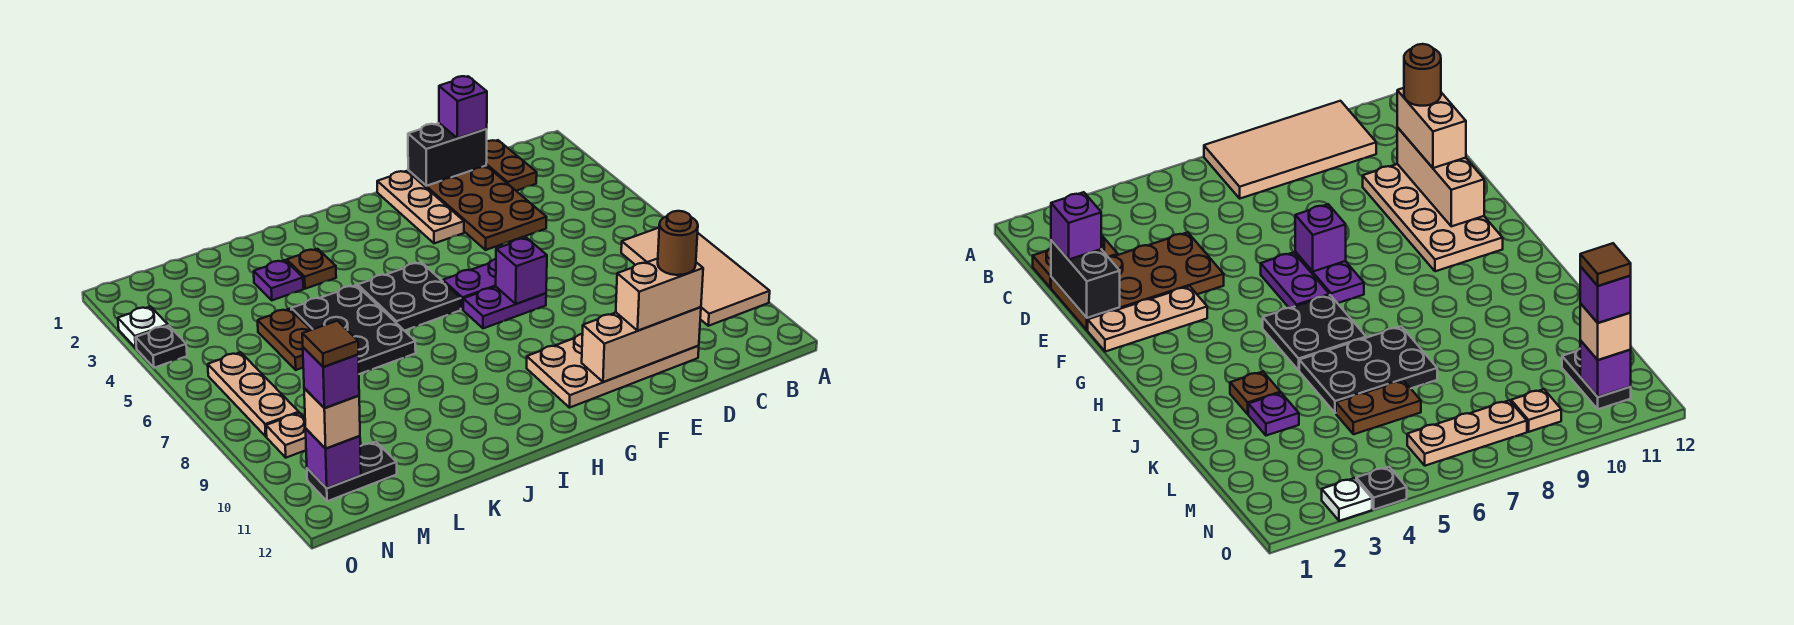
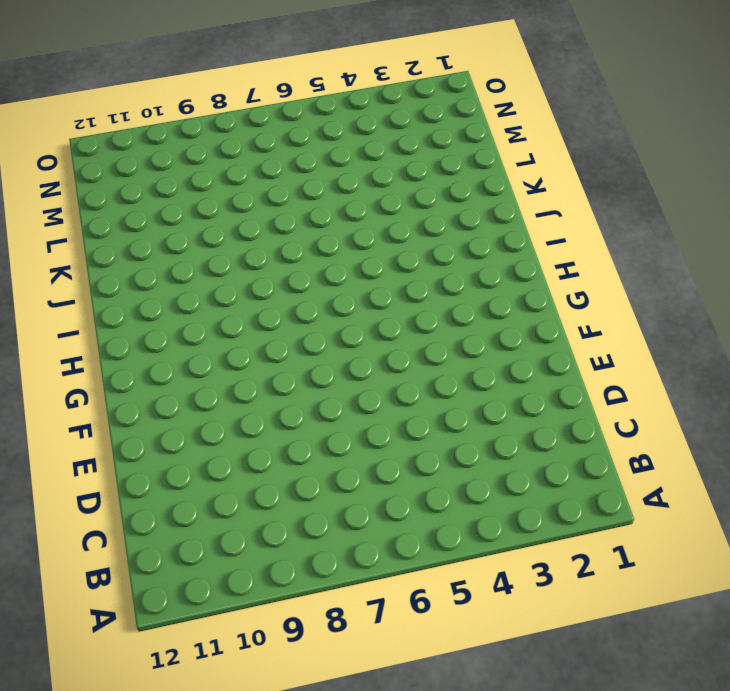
none -> tan 2x4 tile [621,228,770,326]
none -> brown 1x2 plate [486,140,537,191]
none -> brown 2x4 plate [408,166,546,250]

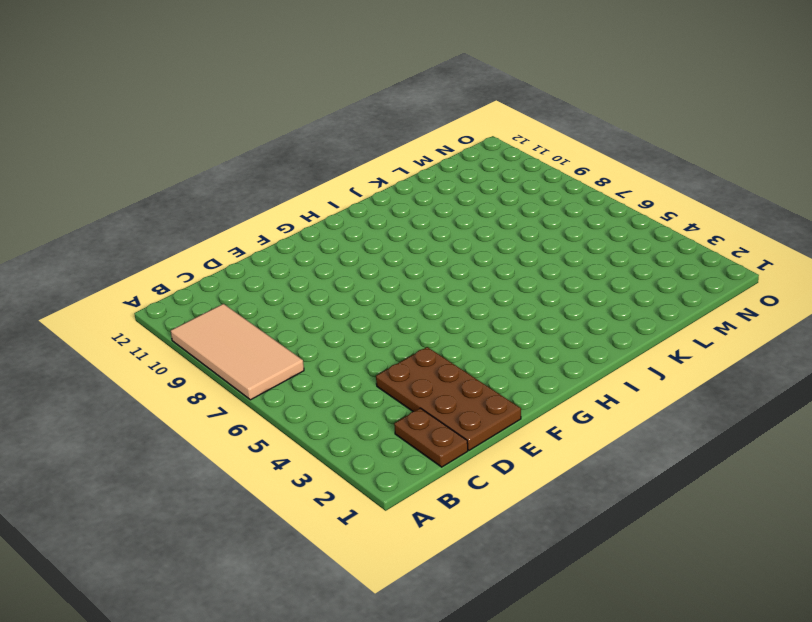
none -> tan 2x4 plate [527,334,699,408]
none -> tan 1x3 plate [377,171,464,243]
none -> purple 1x2 plate [443,259,496,310]

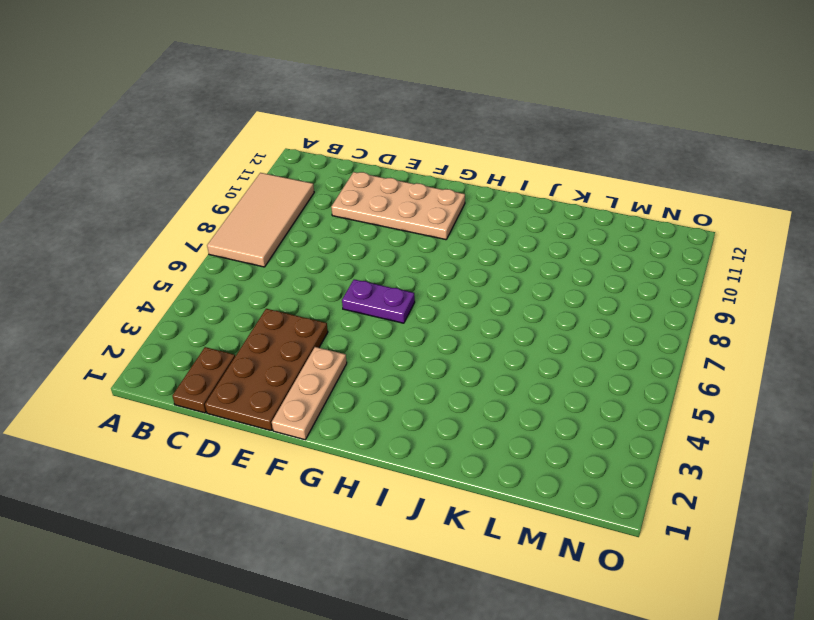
none -> purple 1x2 plate [463,287,546,328]
none -> black 2x2 plate [358,262,461,331]
none -> brown 1x1 plate [287,249,336,289]

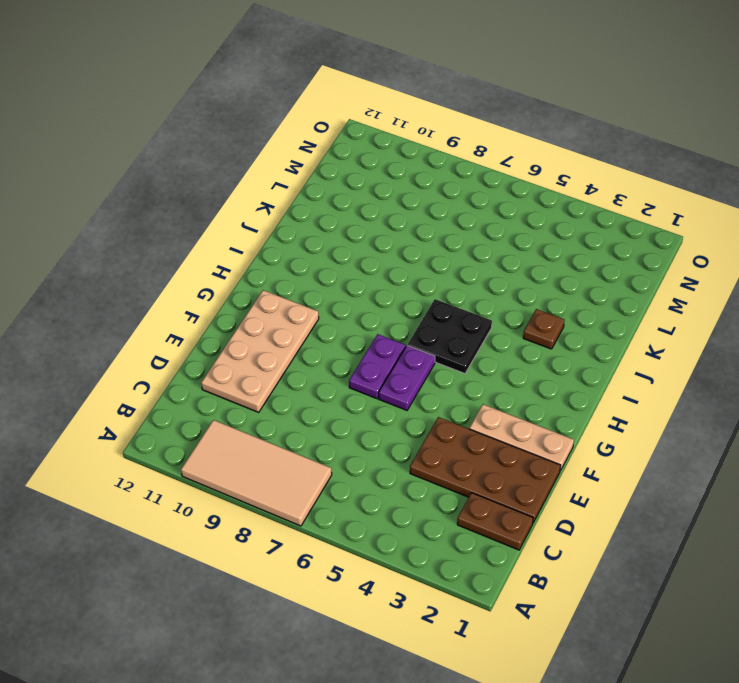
none -> black 2x3 plate [291,285,416,374]
none -> purple 1x1 plate [254,260,303,300]
none -> brown 1x2 plate [258,309,311,370]

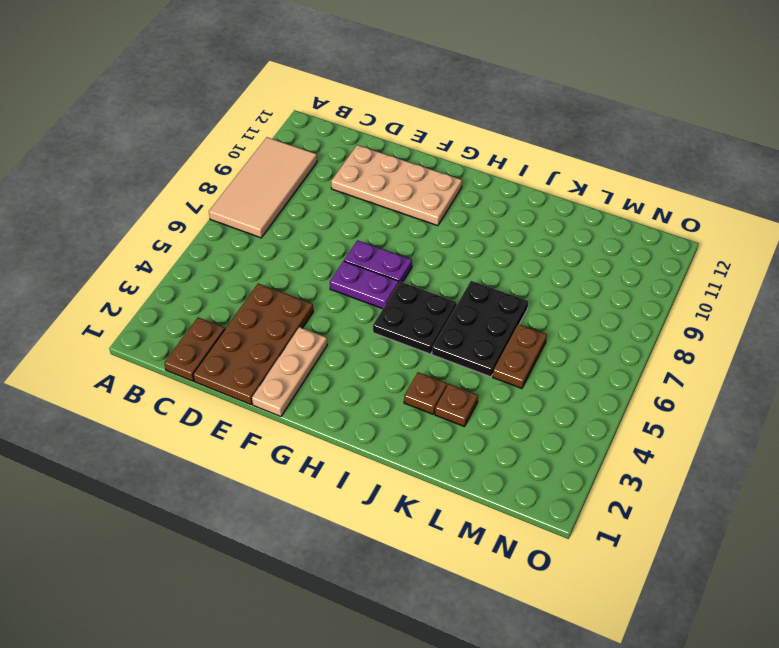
brown 1x1 plate [435,384,478,427] -> purple 1x1 plate [254,260,303,300]
none -> black 1x2 plate [307,442,397,501]
none -> tan 1x3 plate [208,352,299,436]
none -> tan 1x1 plate [266,413,306,458]

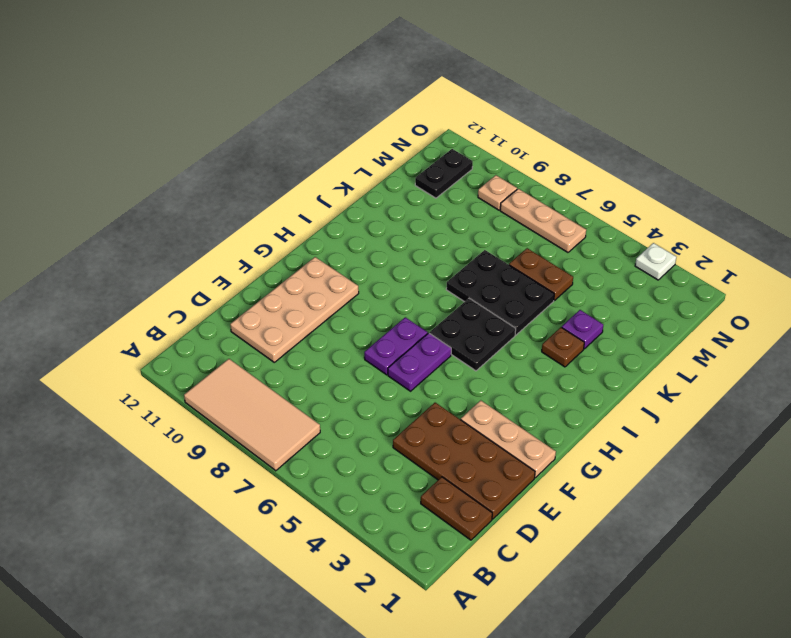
none -> black 1x1 plate [136,325,187,368]
none -> black 1x2 brick [408,123,487,186]
none -> tan 1x3 brick [582,307,701,382]

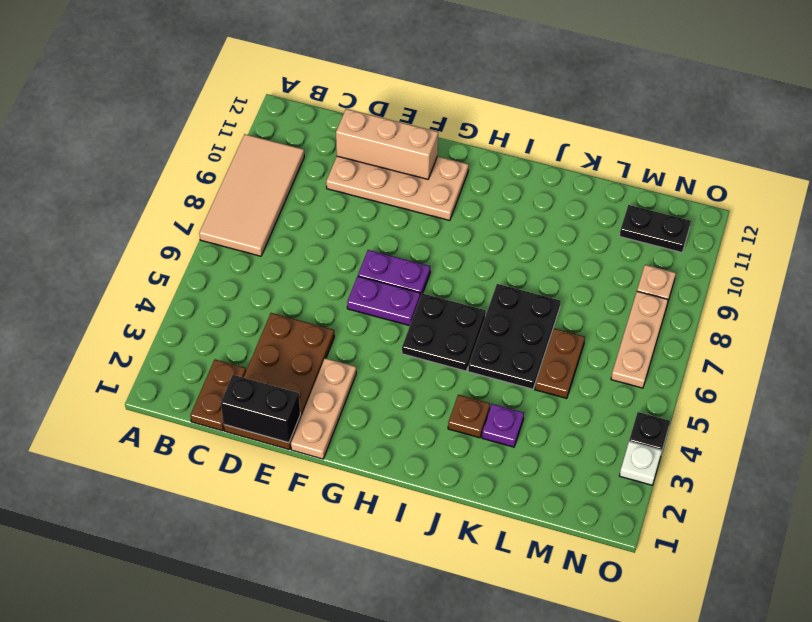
none -> purple 1x1 brick [496,238,547,304]
none -> purple 1x1 brick [306,429,361,488]
none -> purple 1x1 brick [439,76,487,138]

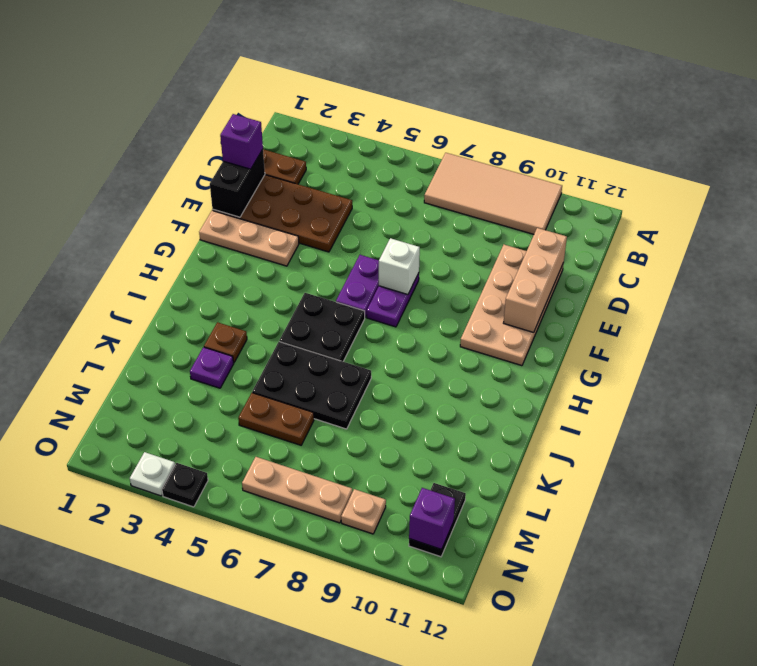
white 1x1 brick [379,238,420,295] -> purple 1x1 brick [496,238,547,304]
none -> tan 1x2 brick [616,258,703,331]
none -> tan 1x1 brick [304,388,360,449]
none -> brown 1x1 round brick [658,211,698,275]

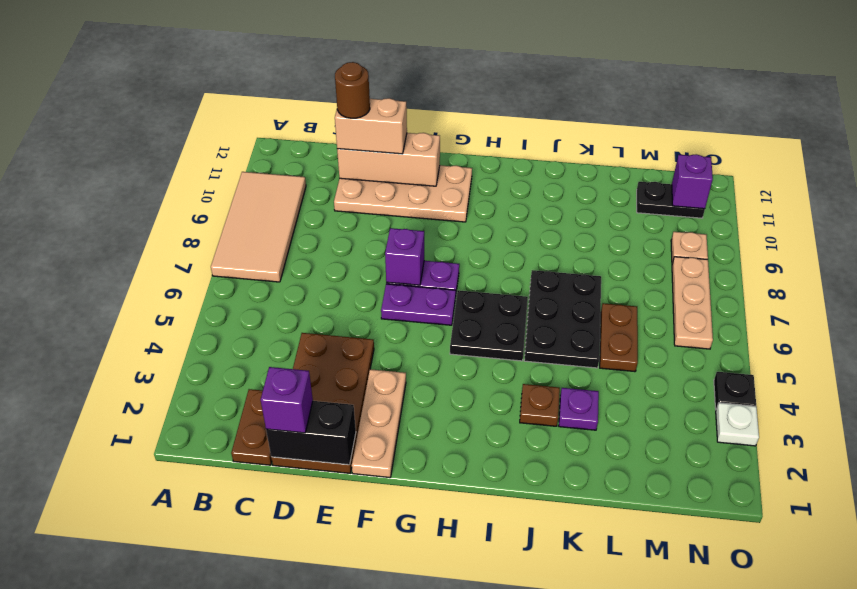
none -> tan 1x1 brick [304,388,360,449]
none -> purple 1x1 brick [303,347,359,408]
none -> brown 1x1 tile [302,321,358,367]

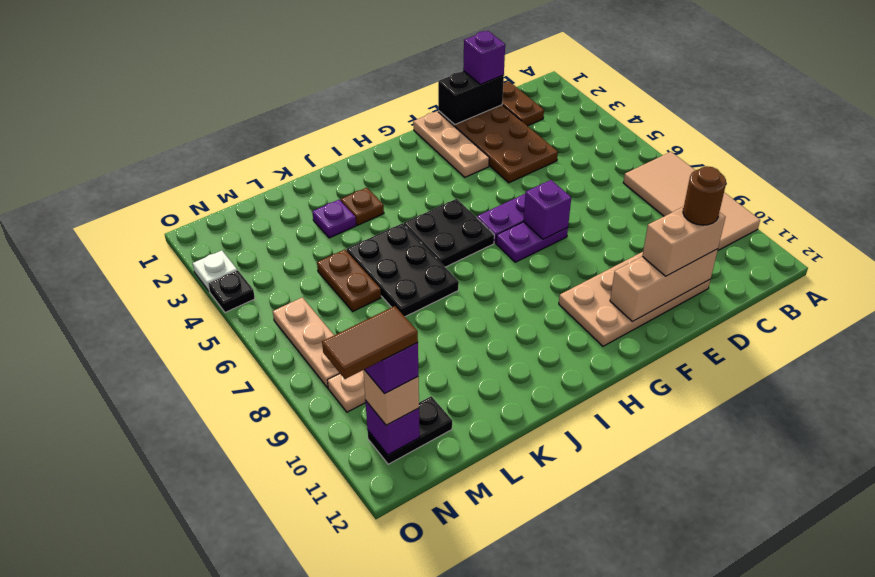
brown 1x2 tile [322,306,418,379] -> brown 1x1 tile [302,321,358,367]

